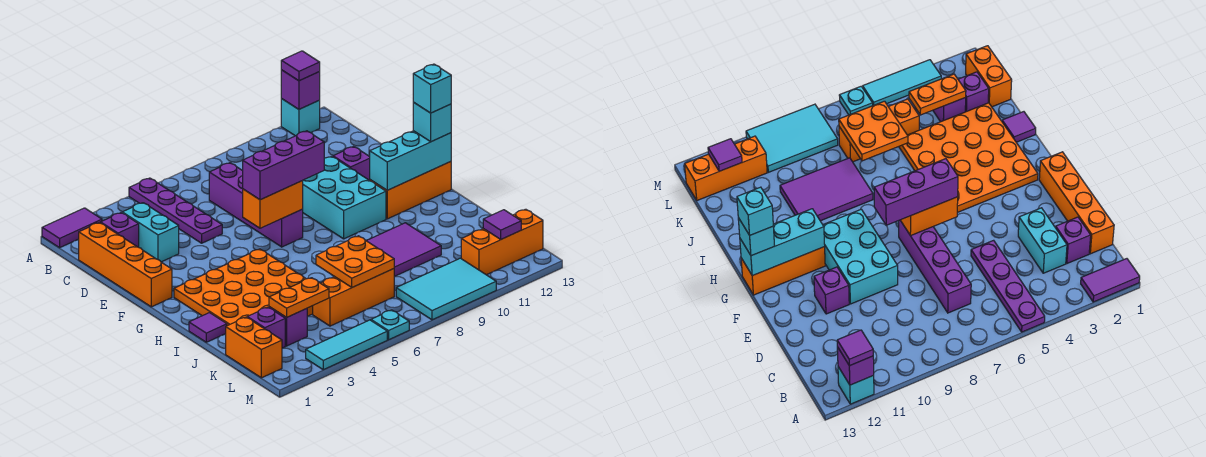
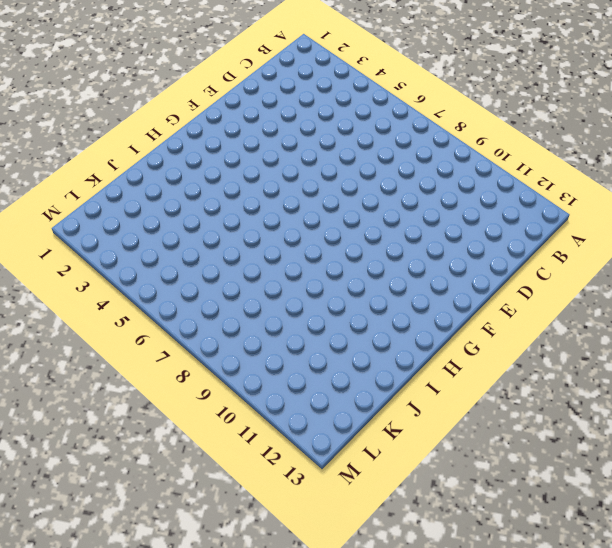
none -> purple 1x2 tile [42,208,102,248]
none -> purple 1x4 plate [129,178,222,243]
none -> cyan 1x1 brick [281,99,320,136]
none -> orange 1x4 brick [79,223,172,307]

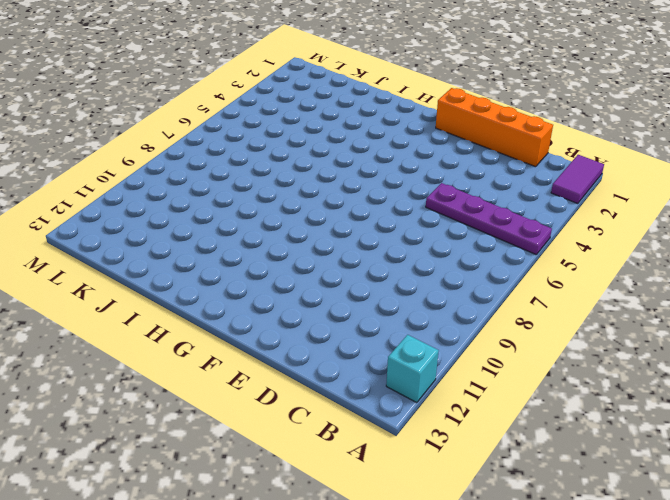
none -> purple 1x1 brick [101,213,139,247]
none -> cyan 1x2 brick [122,203,179,262]
none -> purple 1x4 brick [209,163,303,247]
none -> cyan 2x3 brick [303,157,386,239]

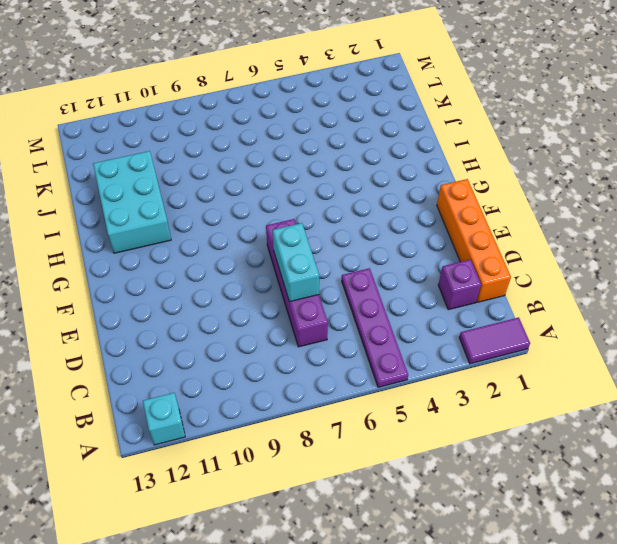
cyan 1x2 brick [273,223,319,302] -> cyan 1x2 brick moved to [122,203,179,262]
cyan 2x3 brick [93,151,171,253] -> cyan 2x3 brick moved to [303,157,386,239]
none -> purple 1x1 brick [333,146,370,180]
none -> orange 4x4 plate [174,249,313,326]
none -> orange 1x3 brick [370,162,451,219]
none -> purple 1x1 tile [189,313,227,342]

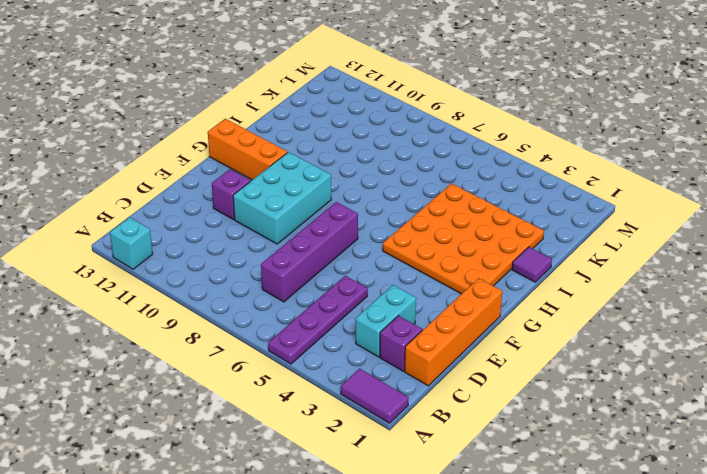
none -> purple 2x3 tile [367,223,441,276]
none -> orange 1x2 brick [226,317,282,378]
none -> purple 1x1 brick [247,307,285,348]
none -> purple 1x1 brick [269,307,308,346]

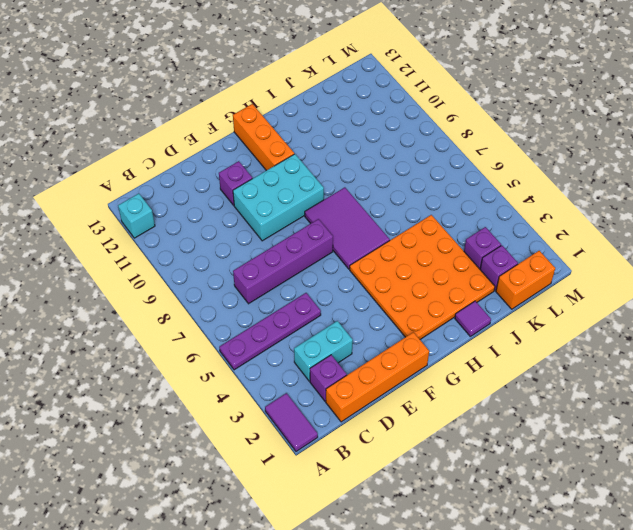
purple 2x3 tile [305,187,390,269] -> purple 2x3 tile moved to [367,223,441,276]
none -> orange 1x3 brick [313,269,394,326]
none -> cyan 2x3 tile [396,258,496,320]
none -> orange 1x3 brick [461,209,543,275]
none -> cyan 1x3 tile [306,320,387,370]

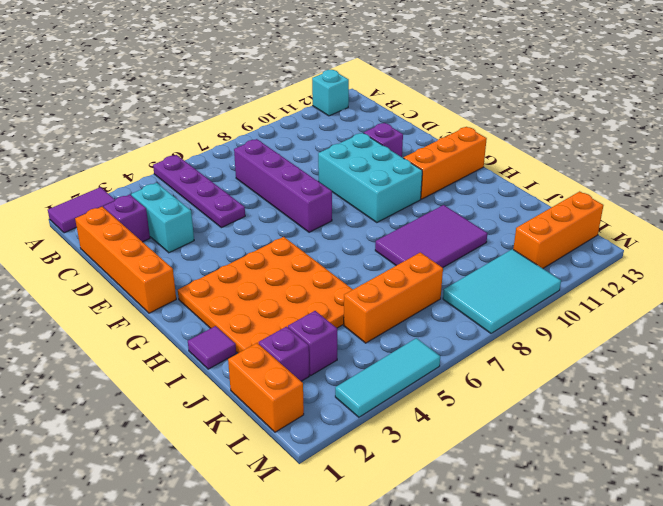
none -> cyan 1x1 plate [371,310,409,340]
none -> purple 1x1 brick [281,70,320,109]
none -> orange 1x2 brick [243,181,303,228]
none -> cyan 1x3 brick [370,131,451,190]

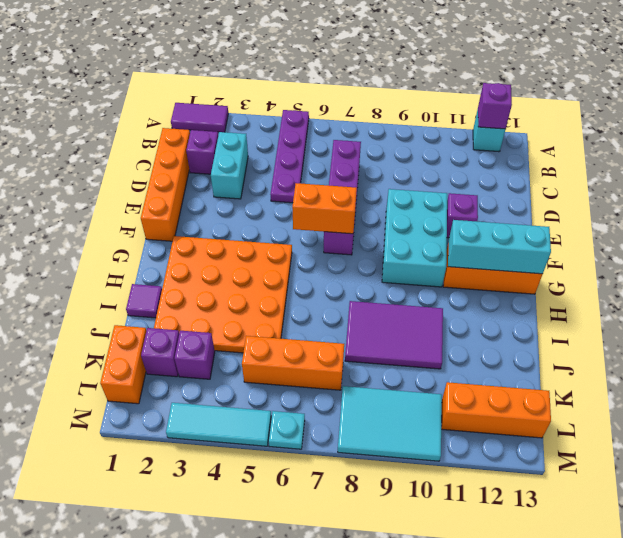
none -> orange 2x2 plate [316,236,394,287]
none -> orange 1x2 plate [269,278,329,318]
none -> purple 1x1 tile [483,210,521,239]
none -> purple 1x1 tile [281,51,320,81]

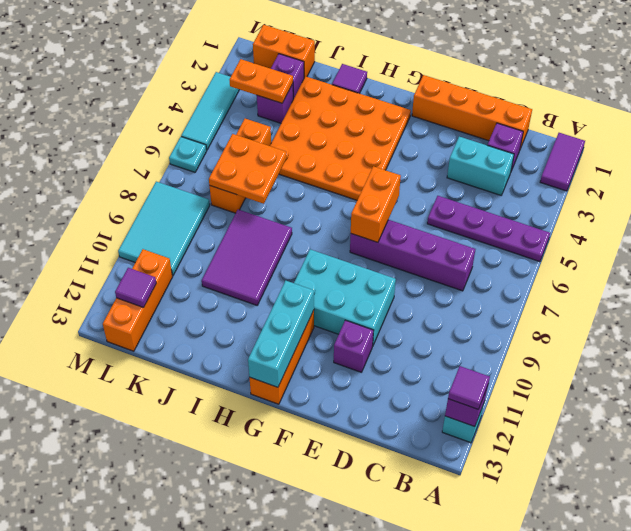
orange 1x2 plate [230,59,293,103] -> orange 1x2 plate turned to [269,278,329,318]
none -> purple 1x3 brick [243,131,324,200]
none -> cyan 1x1 brick [413,102,451,142]
none -> cyan 1x1 brick [413,64,451,113]

